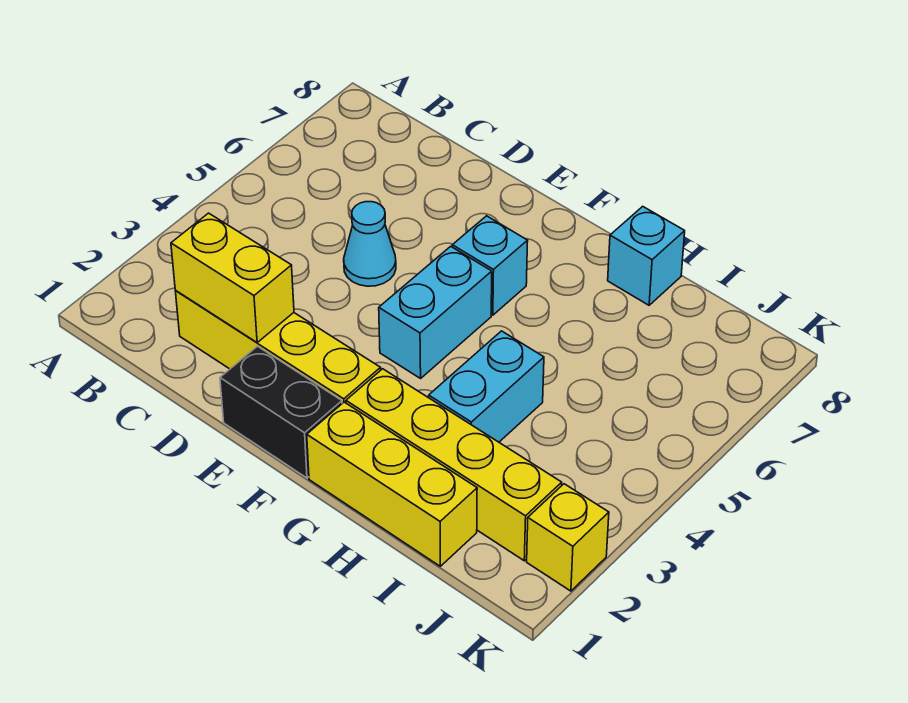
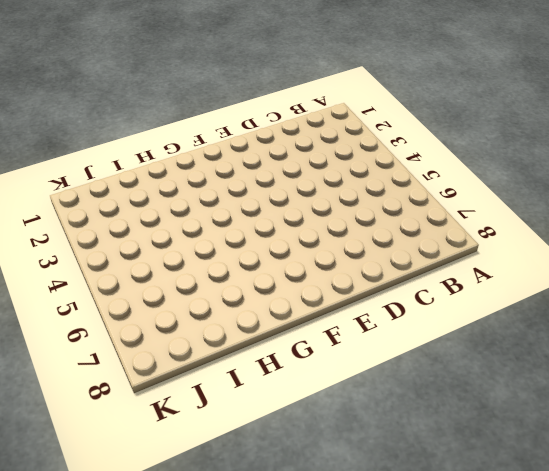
none -> yellow 1x4 brick [175,291,381,403]
none -> cyan 1x1 cone [344,202,396,286]

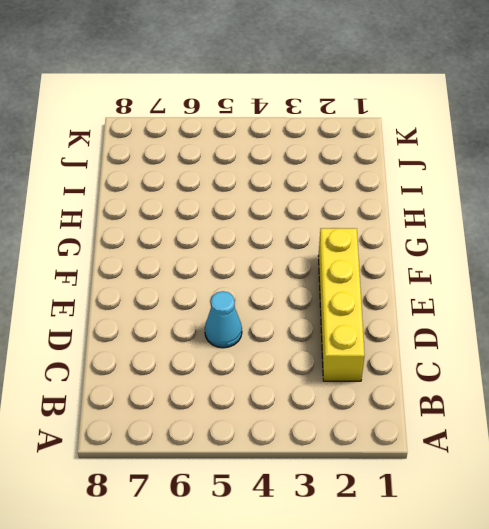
none -> black 1x2 brick [220,346,342,478]
none -> cyan 1x2 brick [379,246,492,378]

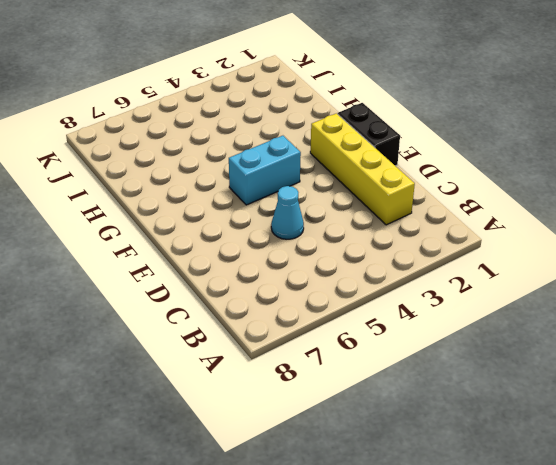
none -> cyan 1x1 brick [452,216,528,315]
none -> yellow 1x3 brick [307,402,477,566]

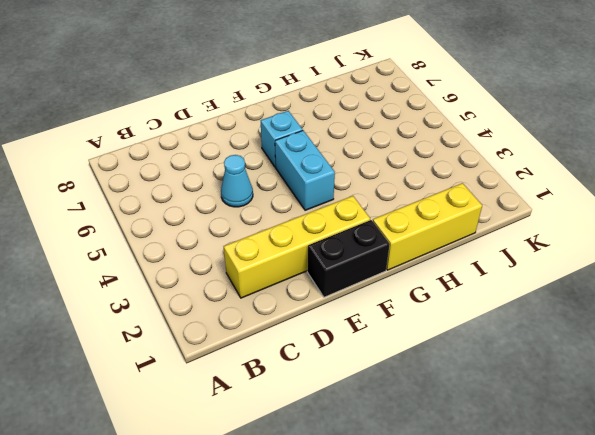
none -> yellow 1x4 brick [346,369,562,561]
none -> cyan 1x2 brick [429,331,544,442]

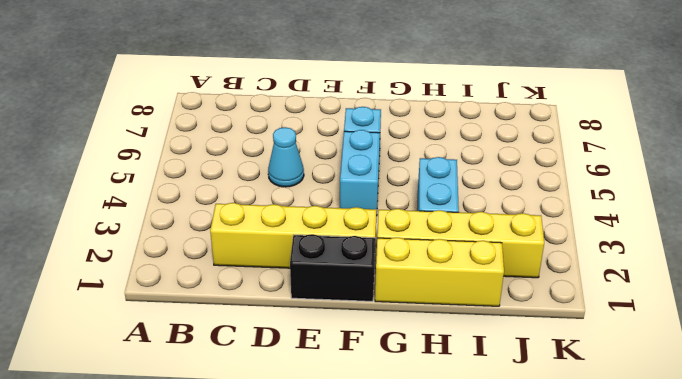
none -> cyan 1x1 brick [608,206,685,305]
none -> yellow 1x1 brick [527,484,609,591]

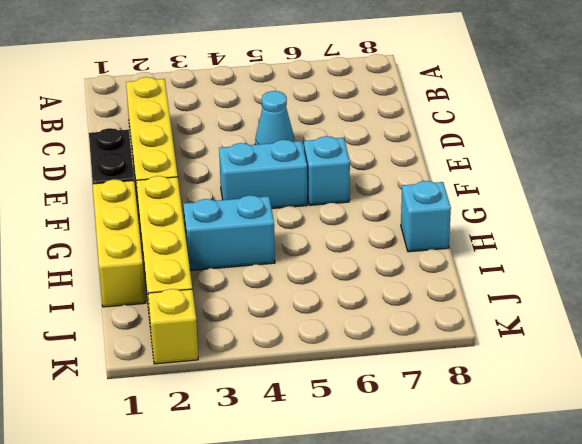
none -> yellow 1x2 brick [171,213,294,342]

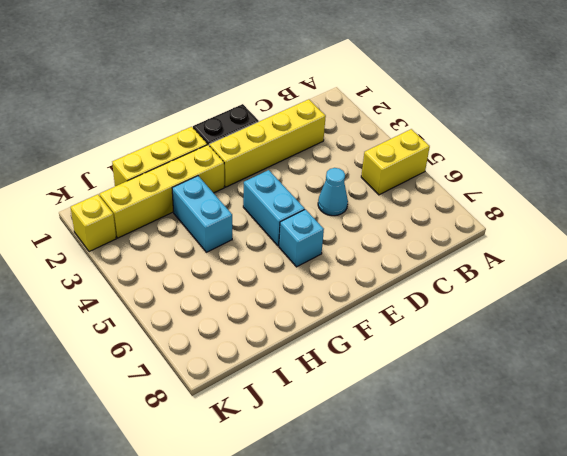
yellow 1x2 brick [361,129,430,195] -> yellow 1x2 brick moved to [171,213,294,342]
none -> cyan 1x1 brick [608,206,685,305]

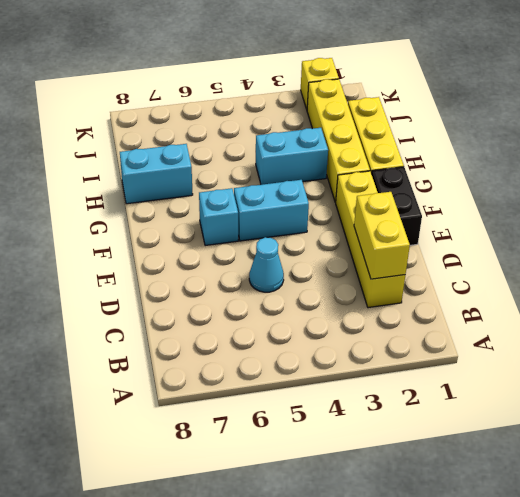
cyan 1x2 brick [120,144,193,204] -> cyan 1x1 brick [608,206,685,305]

